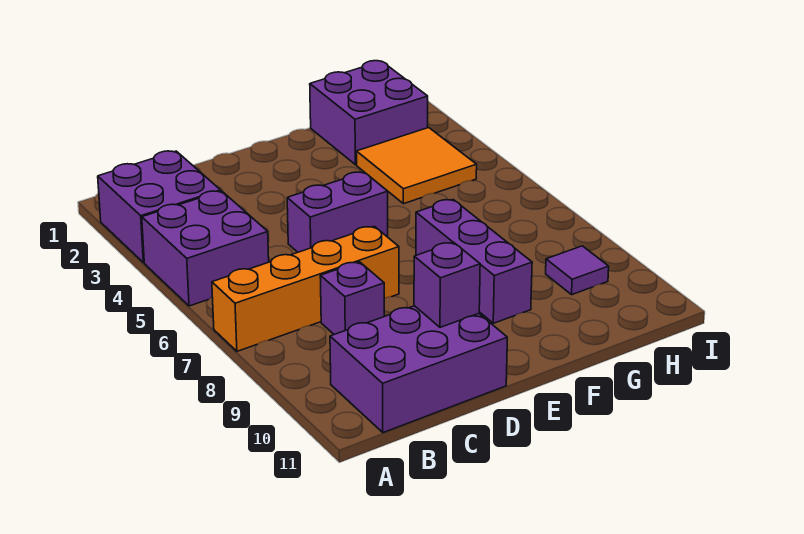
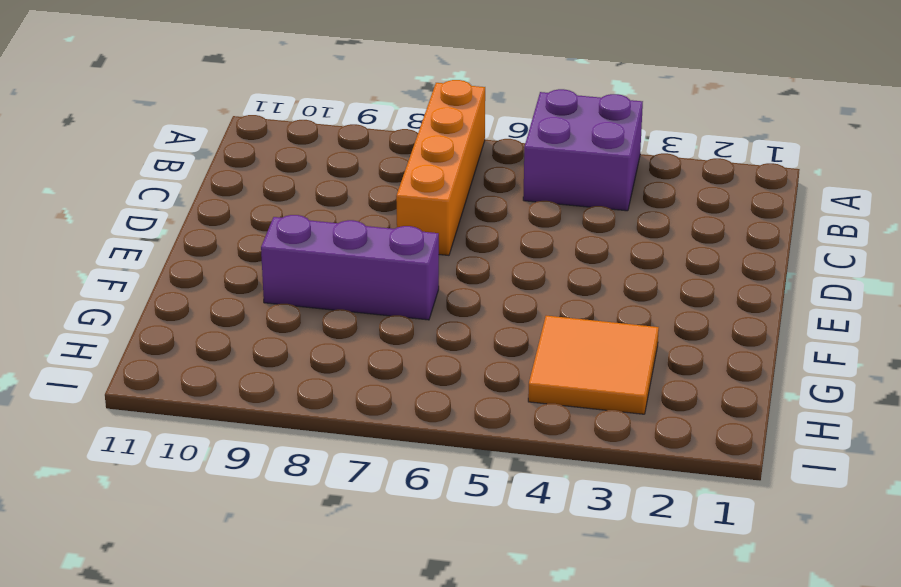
none -> purple 2x2 brick [98,151,221,263]
none -> purple 2x3 brick [330,306,507,433]

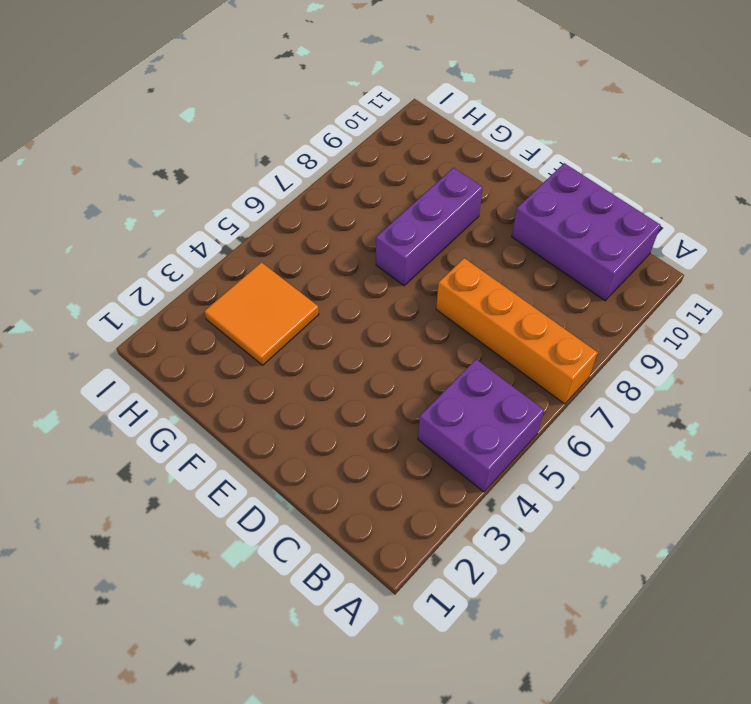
none -> purple 2x2 brick [98,151,221,263]
none -> purple 1x1 brick [320,262,384,334]

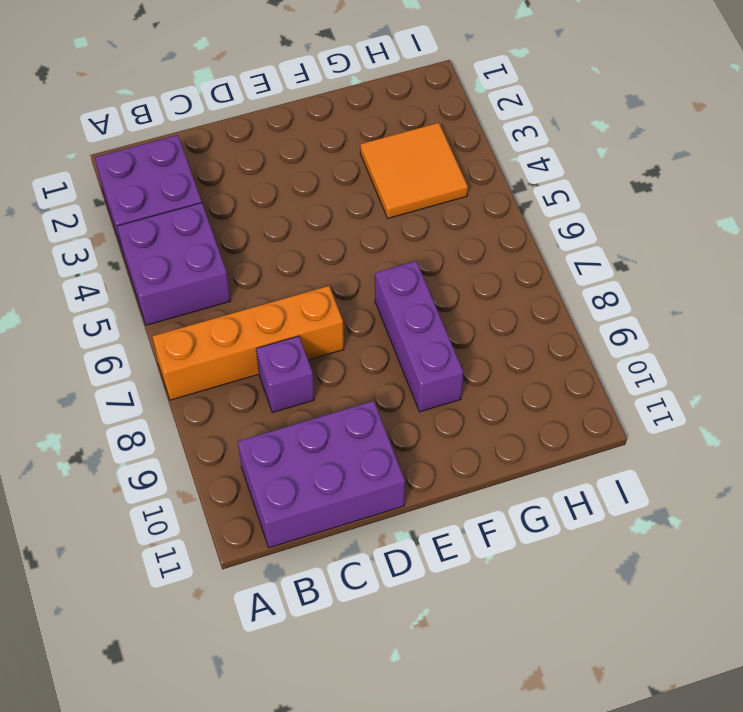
none -> purple 1x2 brick [287,172,388,252]
none -> purple 2x2 brick [310,61,428,165]

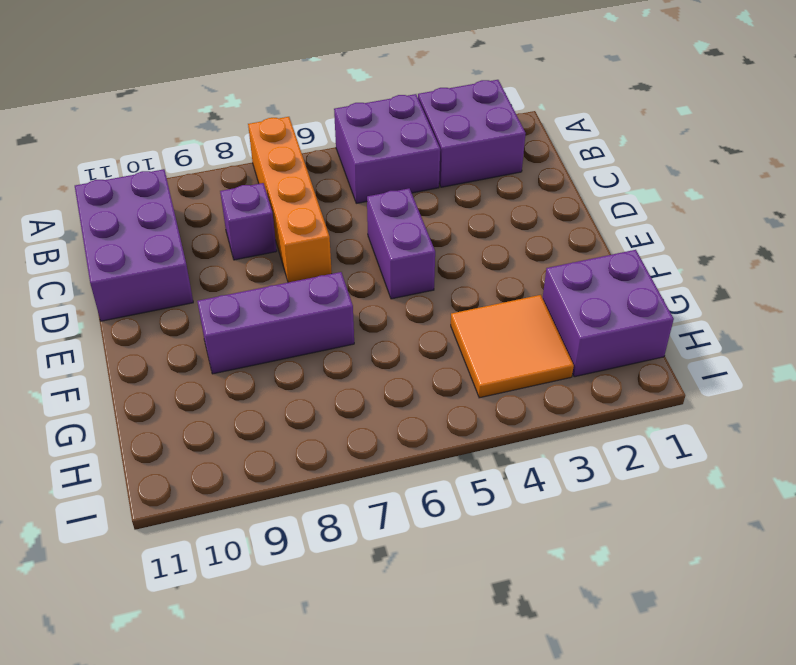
none -> purple 1x1 tile [546,246,609,295]
none -> purple 1x1 brick [414,242,480,327]

